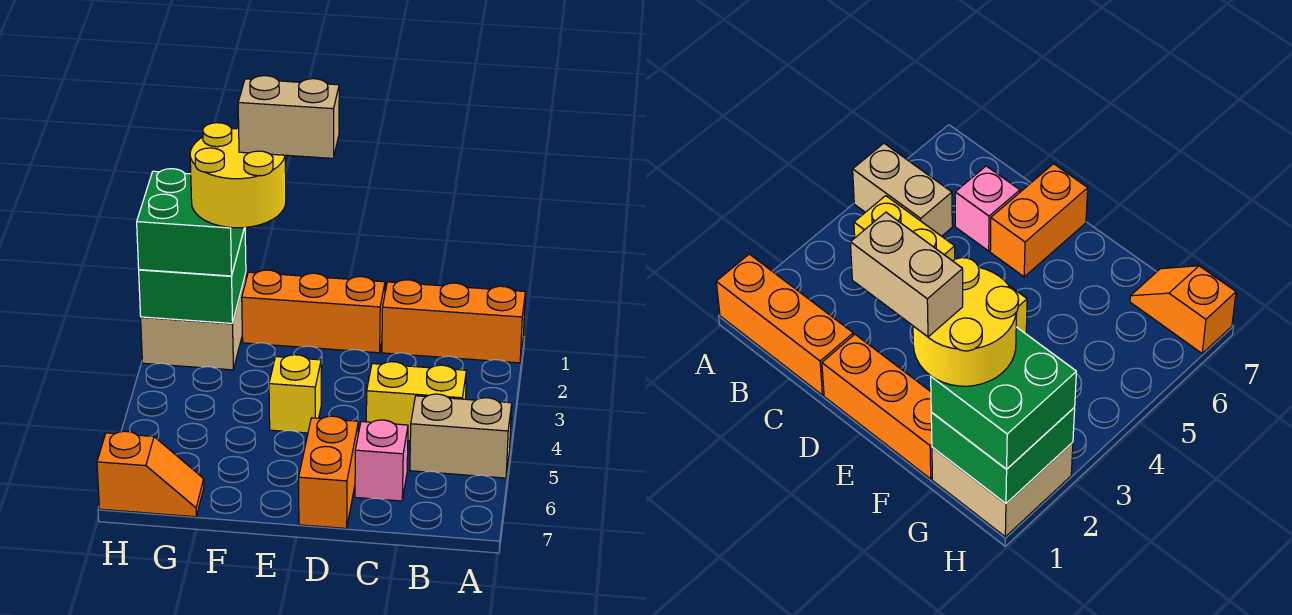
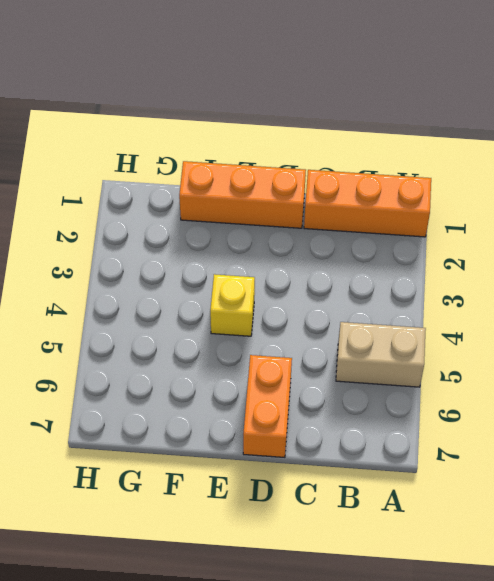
none -> yellow 1x2 brick [366,362,466,441]
none -> pink 1x1 brick [355,420,408,501]
none -> tan 2x2 brick [141,274,246,370]

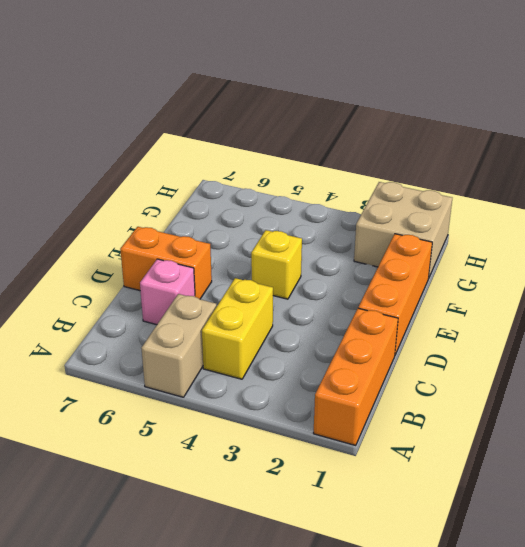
none -> orange 1x2 slope [97,431,204,517]
none -> green 2x2 brick [139,228,246,323]
none -> green 2x2 brick [137,169,244,276]

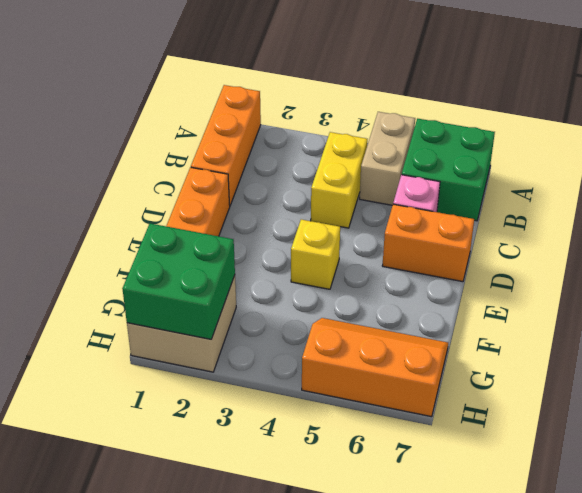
green 2x2 brick [402,119,495,221] -> green 2x2 brick moved to [137,169,244,276]
orange 2x3 slope [302,318,448,417] -> orange 1x2 slope [97,431,204,517]
none -> yellow 2x2 round brick [190,123,286,228]
none -> tan 1x2 brick [238,76,339,158]

